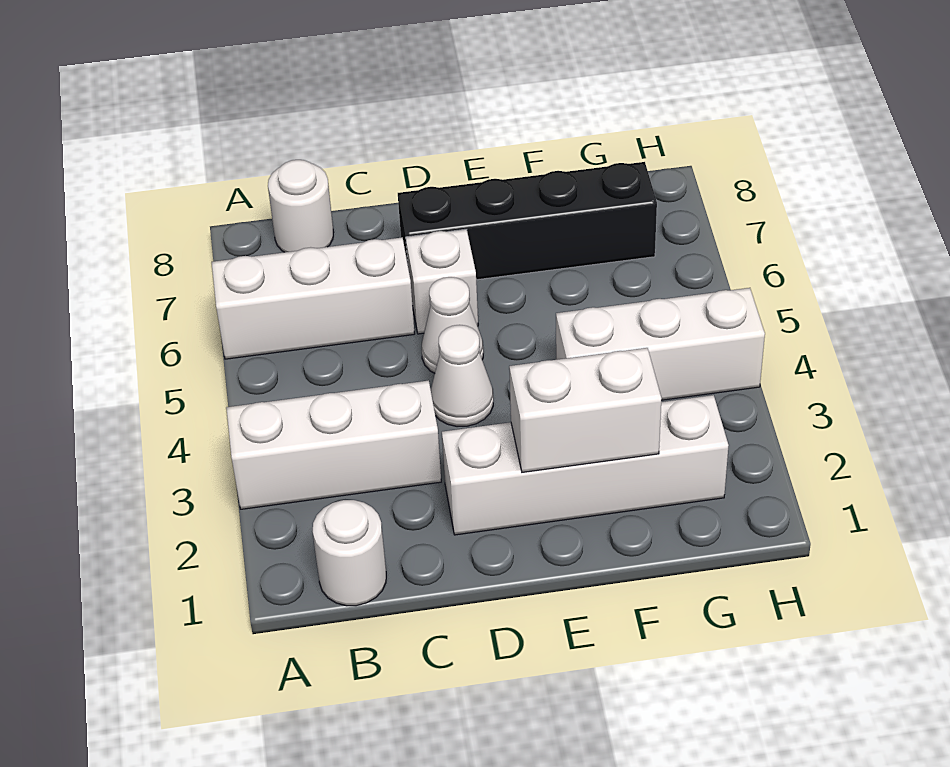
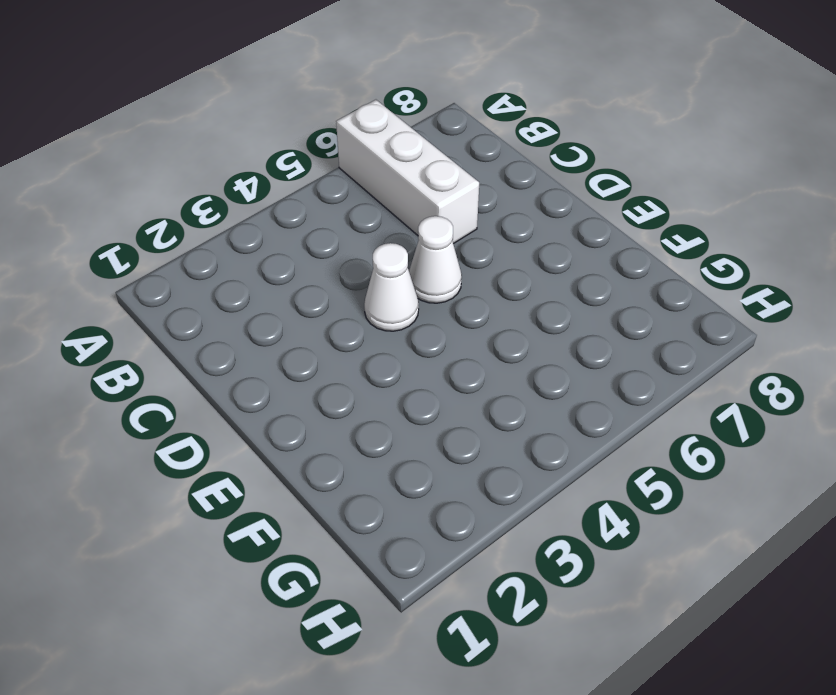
none -> white 1x3 brick [226,380,441,509]
none -> white 1x1 round brick [313,500,386,606]

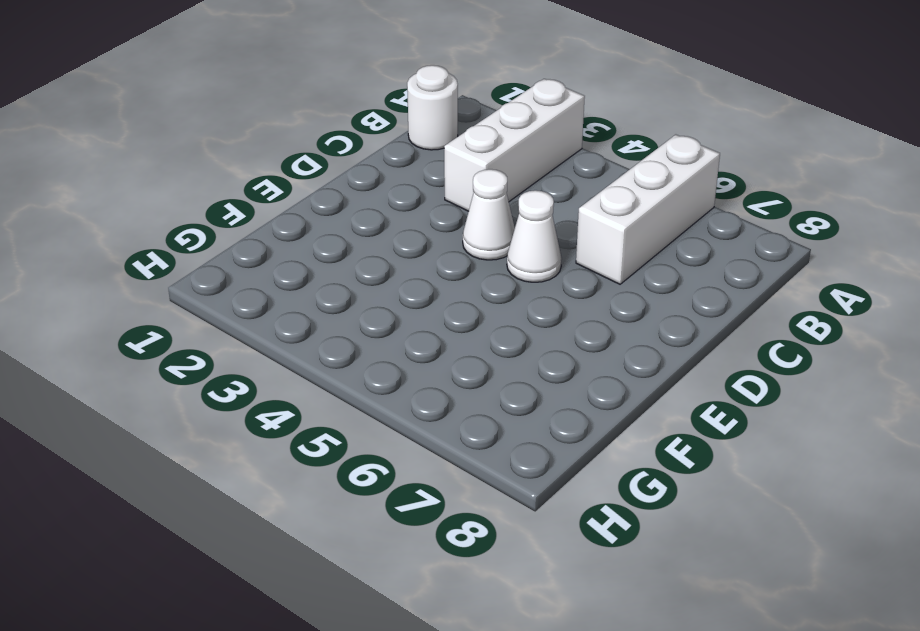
none -> white 1x1 round brick [268,160,334,252]
none -> white 1x4 brick [442,395,729,535]

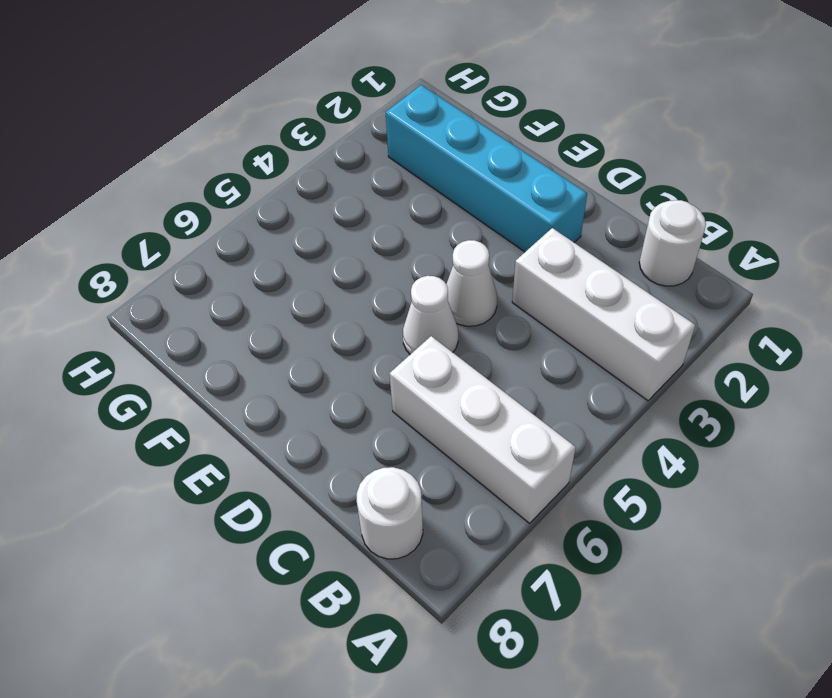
cyan 1x4 brick [386,85,587,252] -> white 1x4 brick [442,395,729,535]
none -> white 1x1 brick [406,229,478,334]
none -> black 1x4 brick [398,162,657,280]

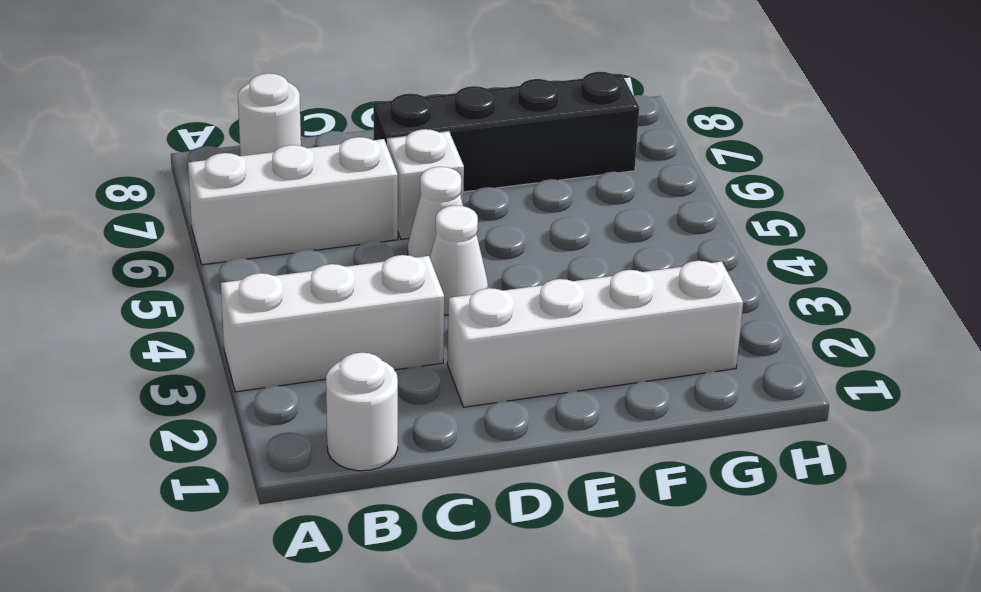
none -> white 1x3 brick [556,288,765,400]
none -> white 1x2 brick [509,348,662,472]

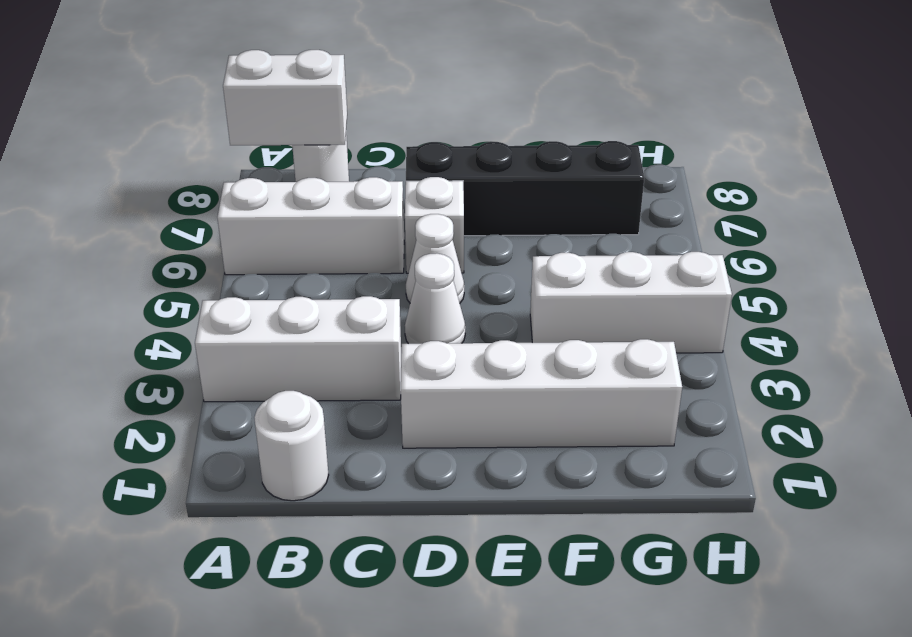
white 1x2 brick [223,50,347,145] -> white 1x2 brick moved to [509,348,662,472]

